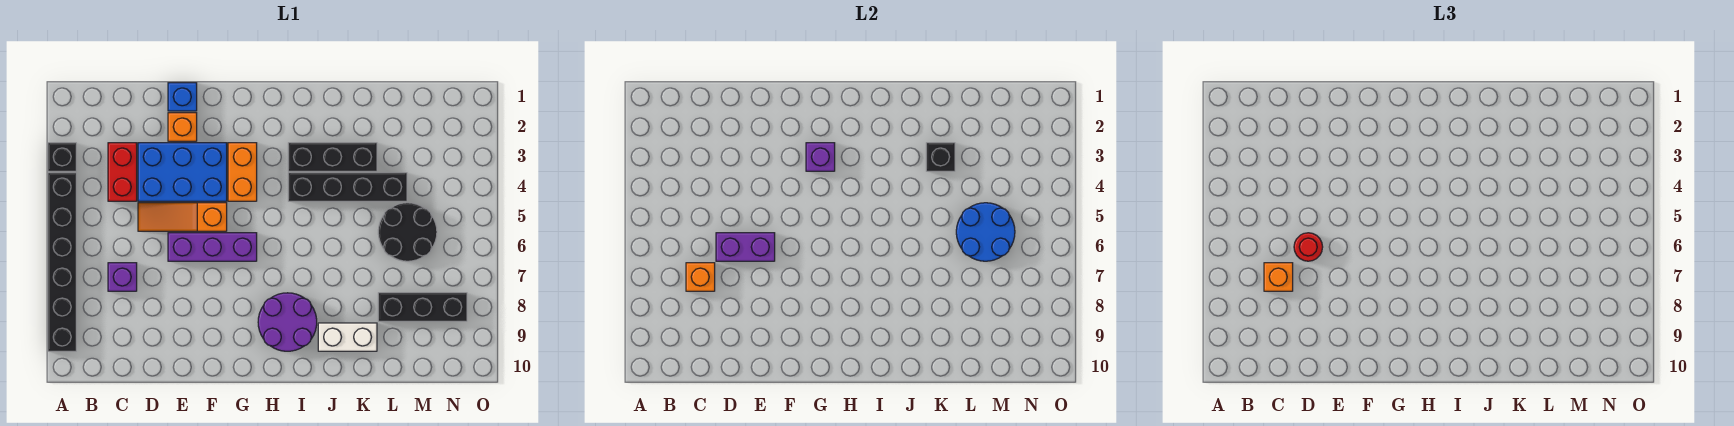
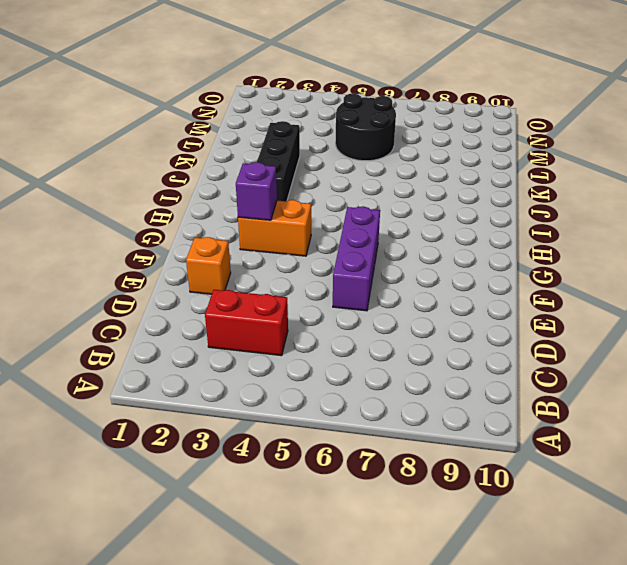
none -> black 1x1 brick [48,143,76,171]
none -> black 1x6 brick [48,173,76,351]
none -> purple 1x1 brick [108,263,137,291]

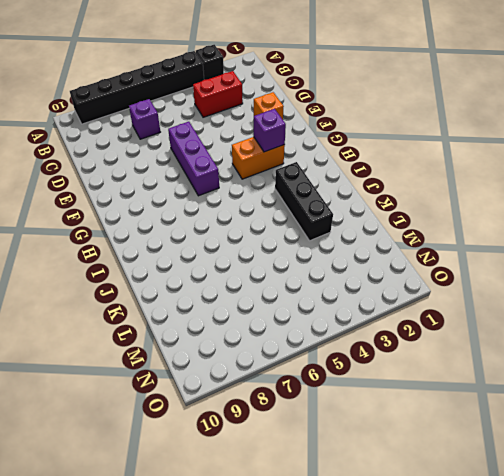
none -> blue 2x3 brick [138,143,227,201]
none -> orange 1x3 slope [138,203,227,231]
none -> blue 1x1 brick [168,83,197,111]

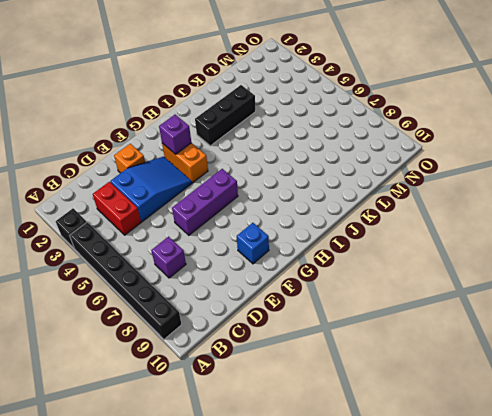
blue 2x3 slope [110,157,192,222] -> blue 2x3 brick [138,143,227,201]
blue 1x1 brick [237,223,269,264] -> blue 1x1 brick moved to [168,83,197,111]
none -> orange 1x3 slope [138,203,227,231]
none -> purple 2x2 round brick [258,293,317,351]
none -> black 1x4 brick [288,173,407,201]

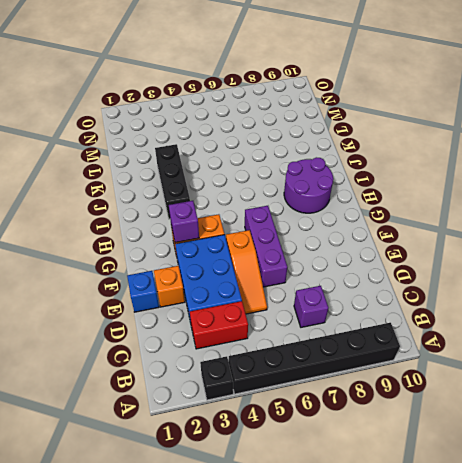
none -> black 1x4 brick [288,173,407,201]
none -> white 1x2 brick [318,323,377,351]
none -> black 2x2 round brick [378,203,437,261]

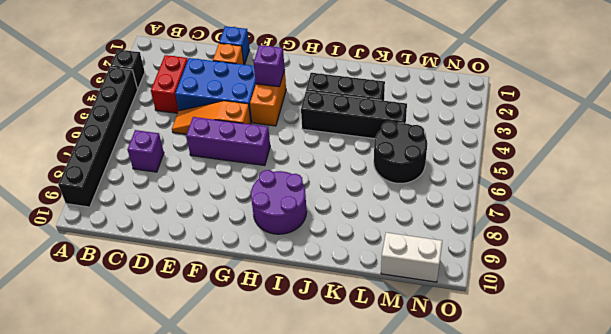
white 1x2 brick [381,233,442,282] -> white 1x2 brick moved to [318,323,377,351]
none -> black 1x3 brick [378,293,467,321]
none -> orange 1x1 brick [686,263,715,291]
none -> purple 1x2 brick [716,233,775,261]

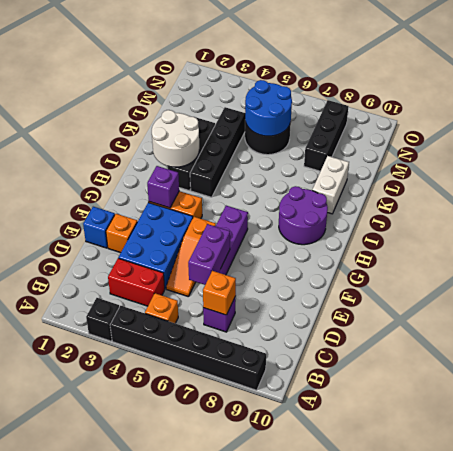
orange 1x1 brick [145,293,178,323] -> orange 1x1 brick moved to [1264,263,1293,291]
white 2x2 round brick [152,110,199,167] -> none
none -> black 1x1 brick [926,143,955,171]
none -> red 1x1 round brick [1294,233,1323,261]

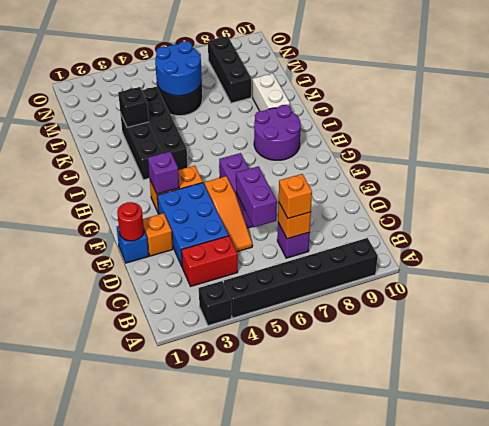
red 1x1 round brick [117,202,144,241] -> red 1x1 round brick moved to [1294,233,1323,261]

